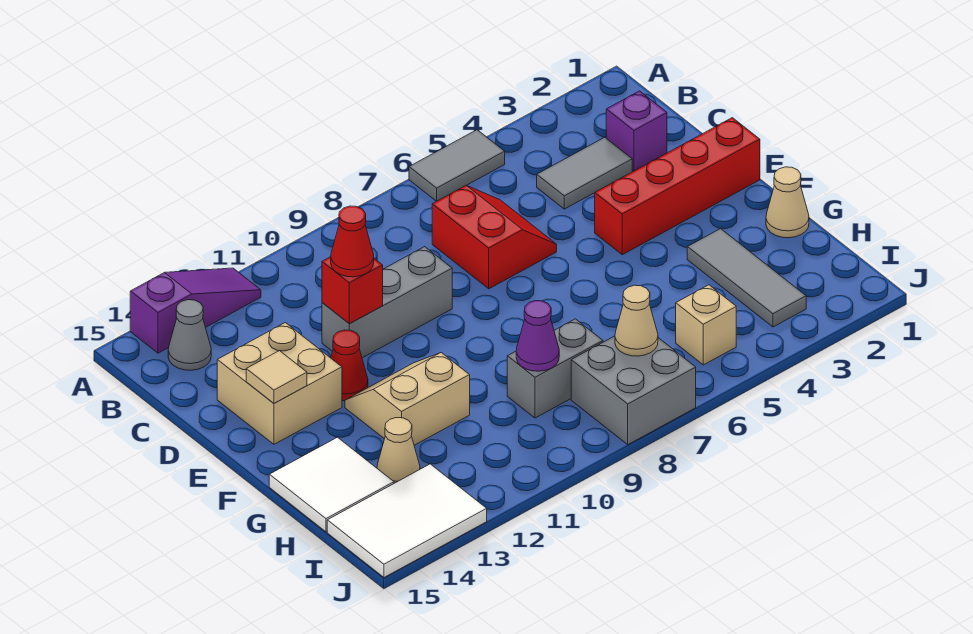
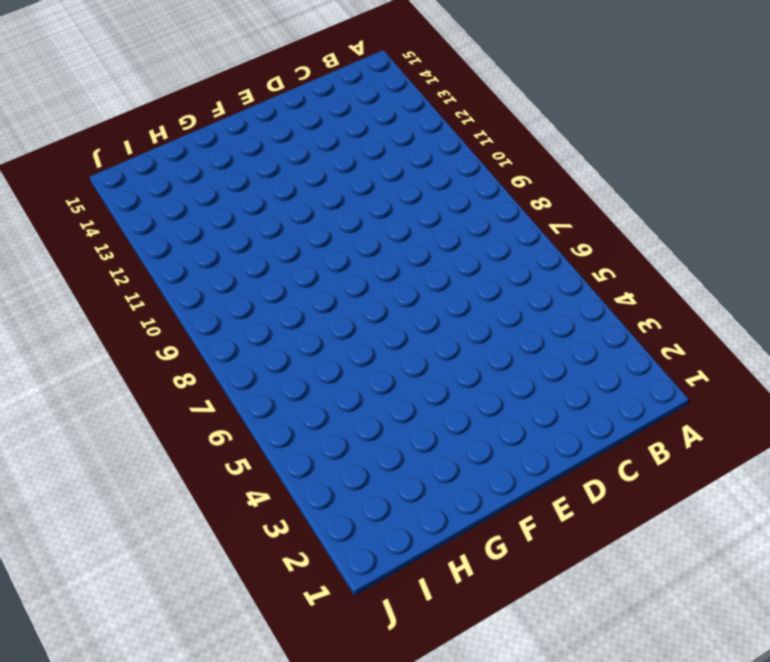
none -> grey 1x2 tile [409,130,505,201]
none -> purple 1x3 slope [130,268,261,353]
none -> grey 1x1 cone [168,300,211,370]

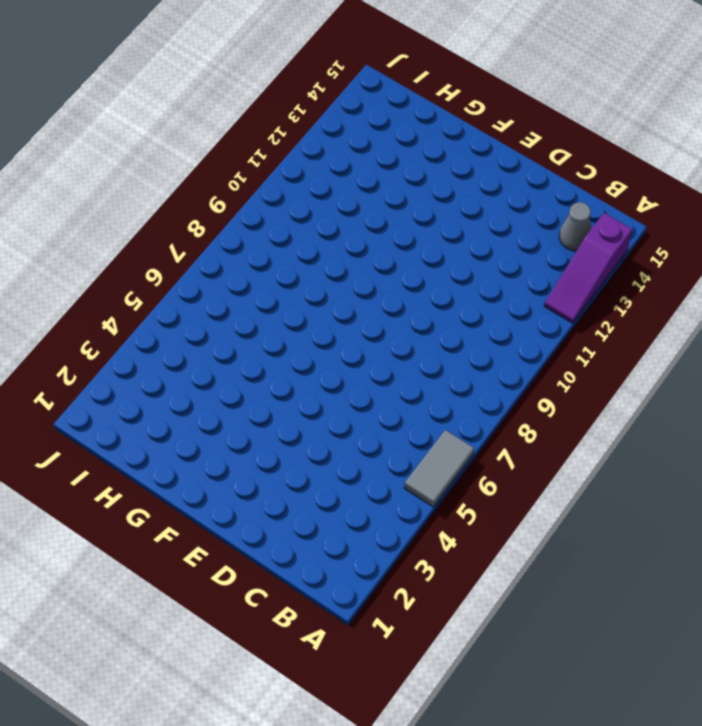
none -> purple 1x1 brick [606,91,667,171]
none -> grey 1x2 tile [537,137,632,209]
none -> red 2x2 slope [432,185,557,289]

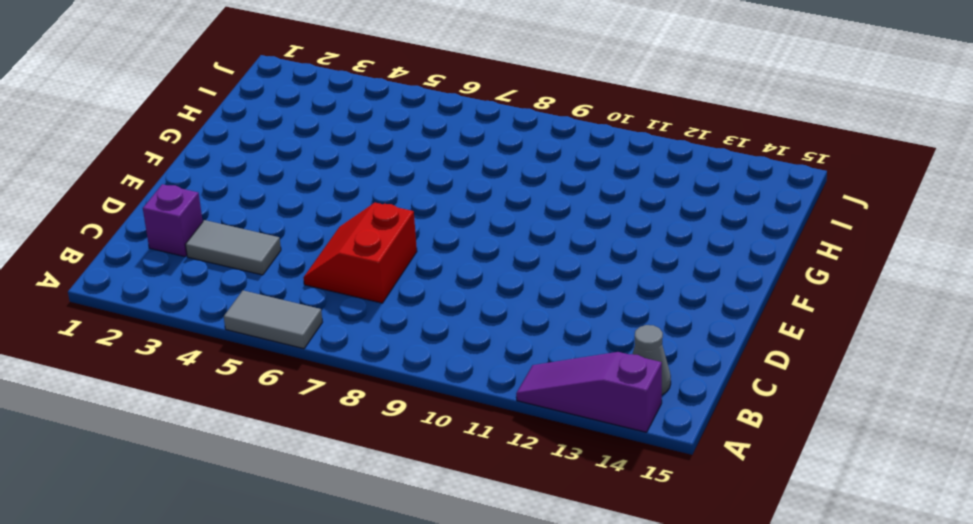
none -> grey 1x3 brick [322,247,452,358]
none -> tan 2x2 brick [217,323,342,444]
none -> red 1x4 brick [595,118,760,255]

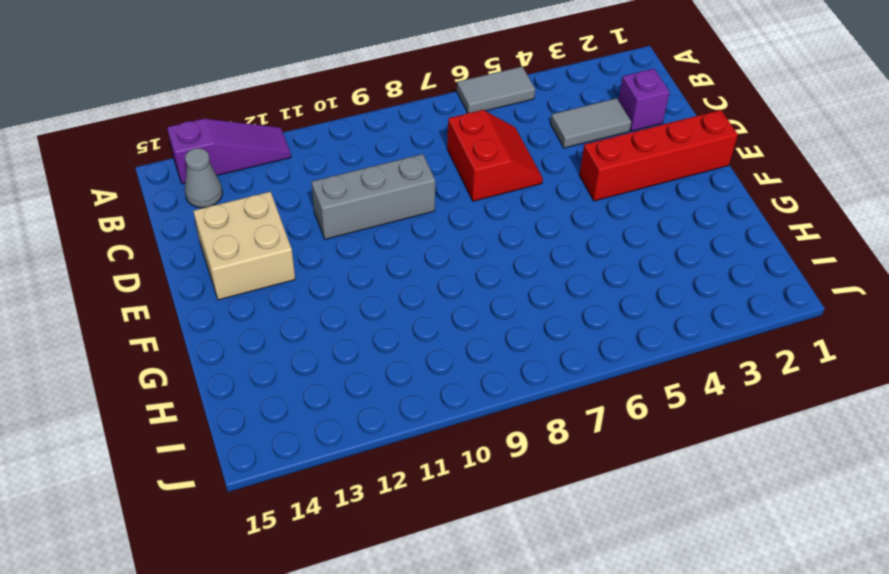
none -> red 1x1 cone [331,330,368,401]
none -> tan 2x2 slope [345,353,470,445]
none -> tan 1x1 cone [766,167,809,238]

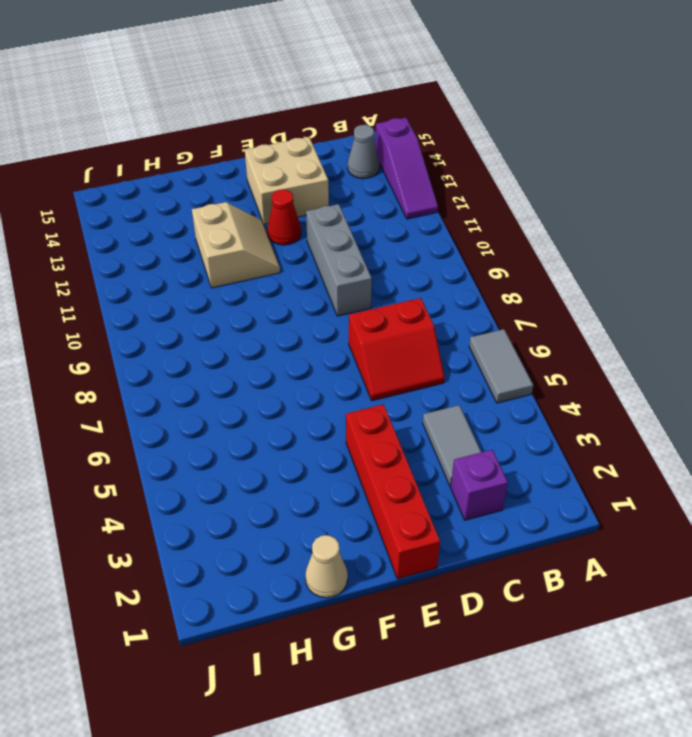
none -> grey 1x3 tile [687,229,806,327]
none -> white 2x2 tile [269,437,394,532]
none -> grey 1x2 brick [507,319,603,418]

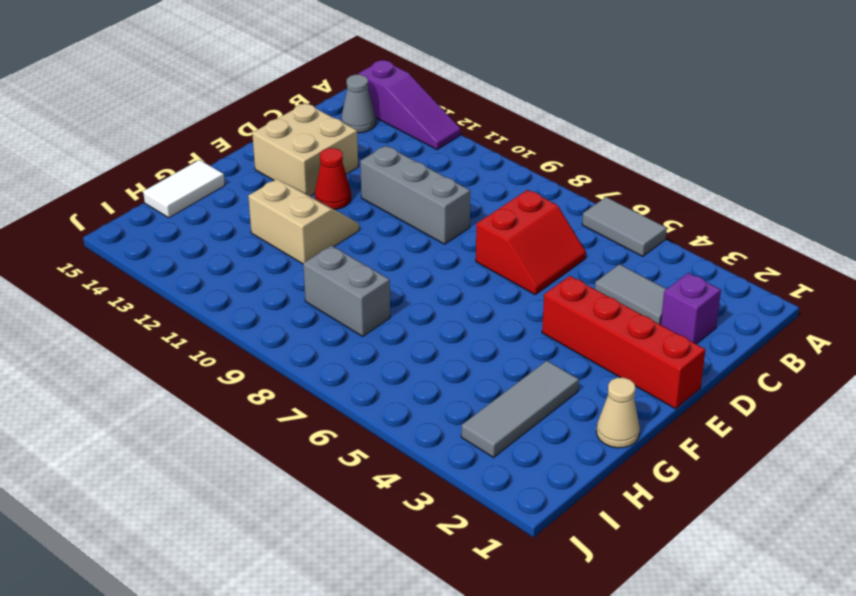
white 1x2 tile [143,160,225,218] -> white 2x2 tile [269,437,394,532]
none -> tan 1x1 cone [377,418,420,483]
none -> tan 1x1 brick [676,285,736,365]
none -> grey 2x2 brick [571,336,696,445]

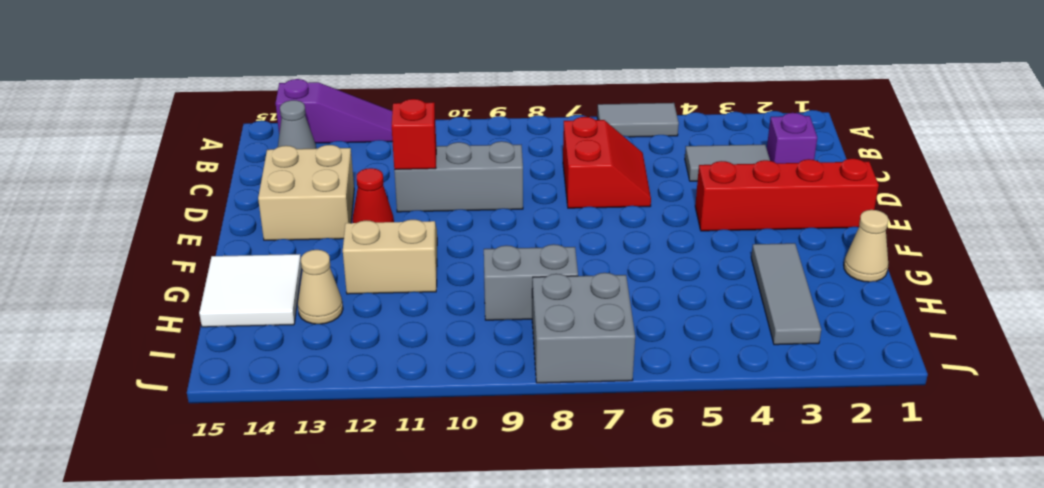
none -> tan 1x1 brick [676,285,736,365]
none -> white 2x3 tile [327,464,487,577]
none -> tan 1x1 tile [246,351,307,403]

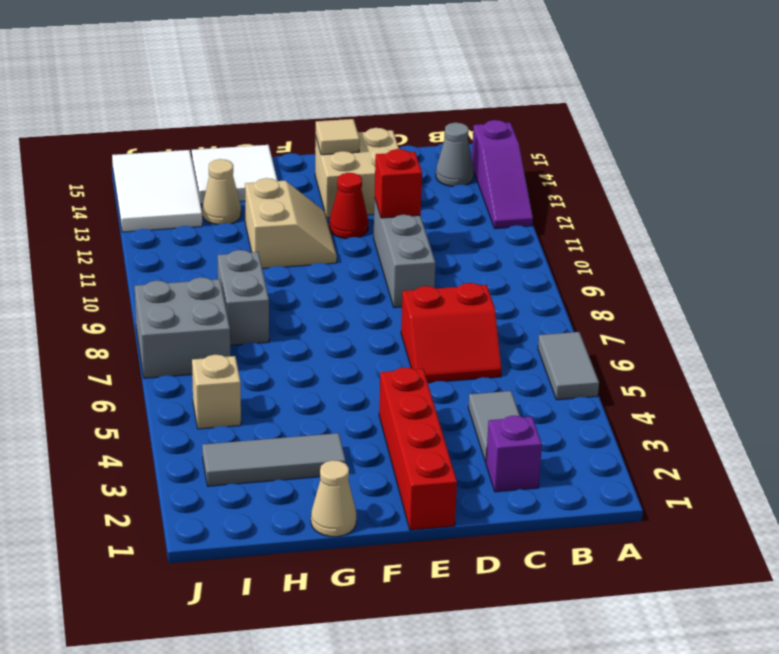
none -> purple 1x1 cone [516,301,559,371]
none -> tan 1x1 cone [615,285,658,356]
none -> red 1x1 cone [331,206,374,277]

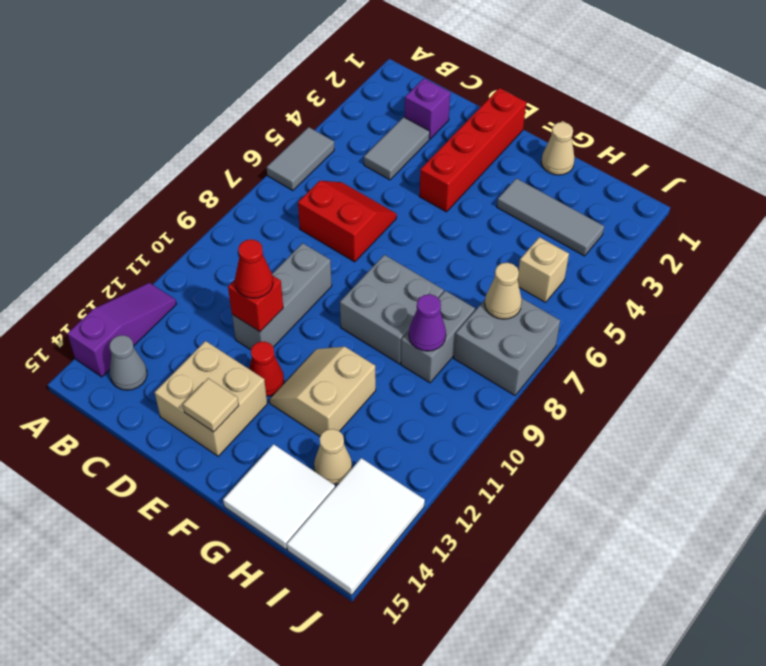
grey 2x2 brick [340,255,444,364] -> none

